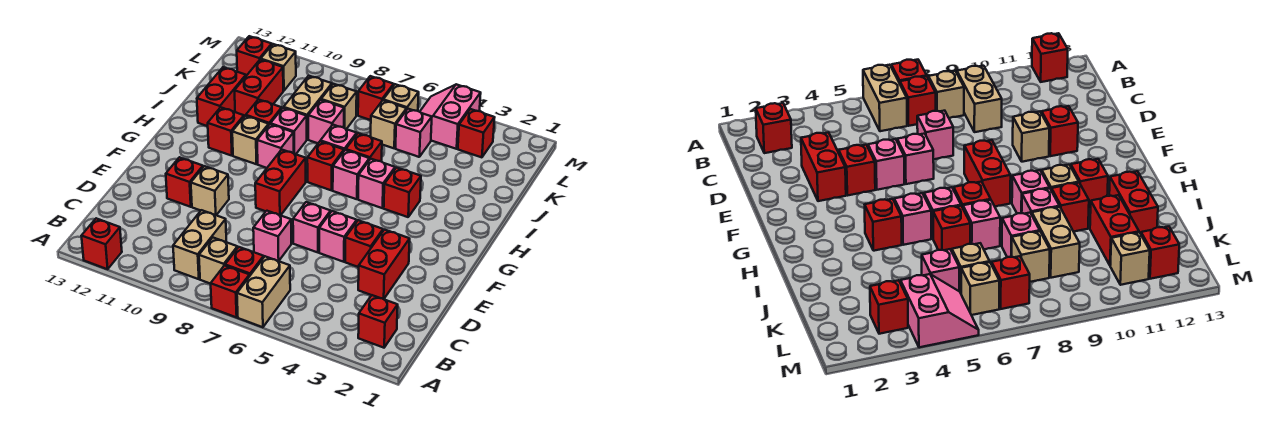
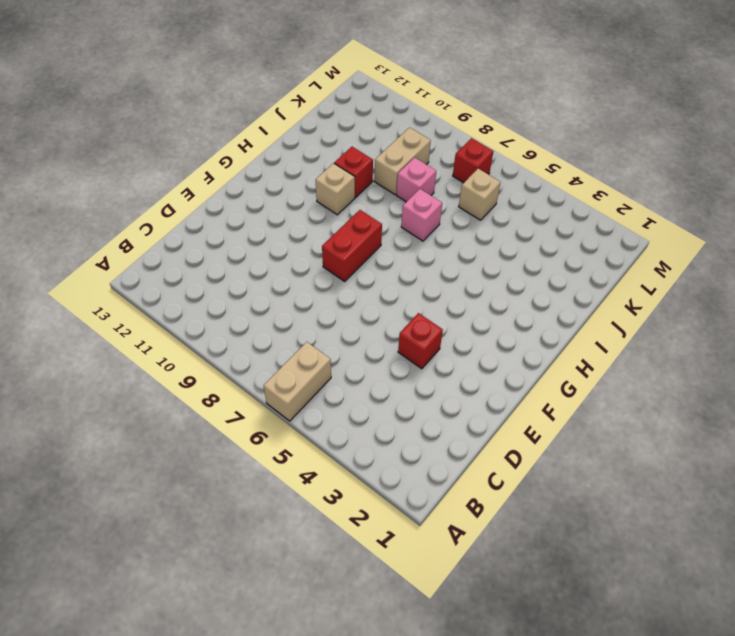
none -> red 1x1 brick [211,265,250,317]
none -> red 1x1 brick [82,218,122,269]
none -> red 1x1 brick [358,295,398,348]
none -> red 1x1 brick [225,247,264,276]

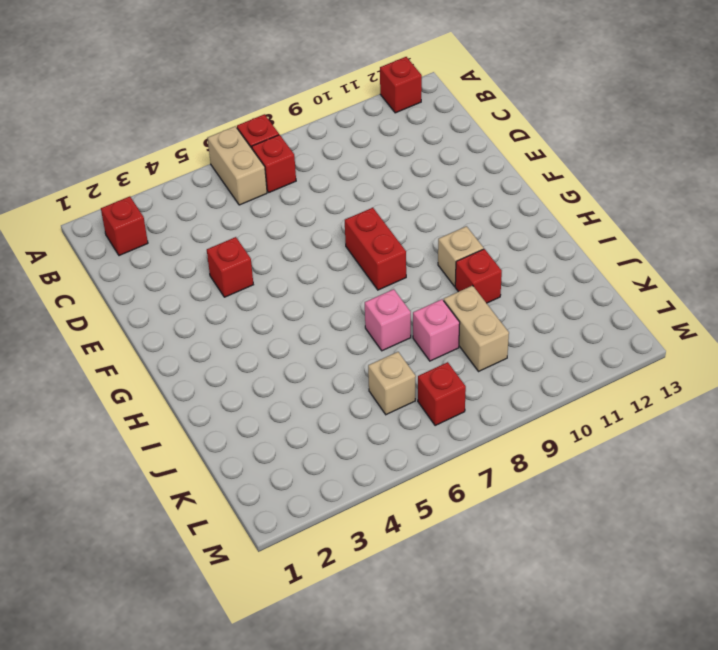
none -> tan 1x1 brick [199,238,237,284]
none -> tan 1x2 brick [173,210,226,279]
none -> red 1x2 brick [358,230,410,299]
none -> pink 1x1 brick [253,211,291,261]

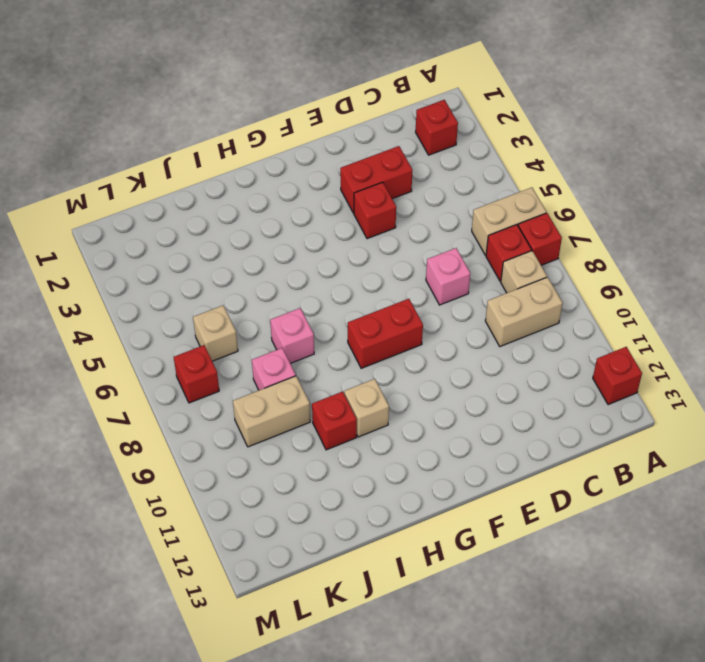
none -> pink 1x1 brick [319,211,357,262]
none -> pink 1x1 brick [293,202,331,252]
none -> tan 1x1 brick [191,166,229,215]
none -> red 1x1 brick [166,157,203,207]

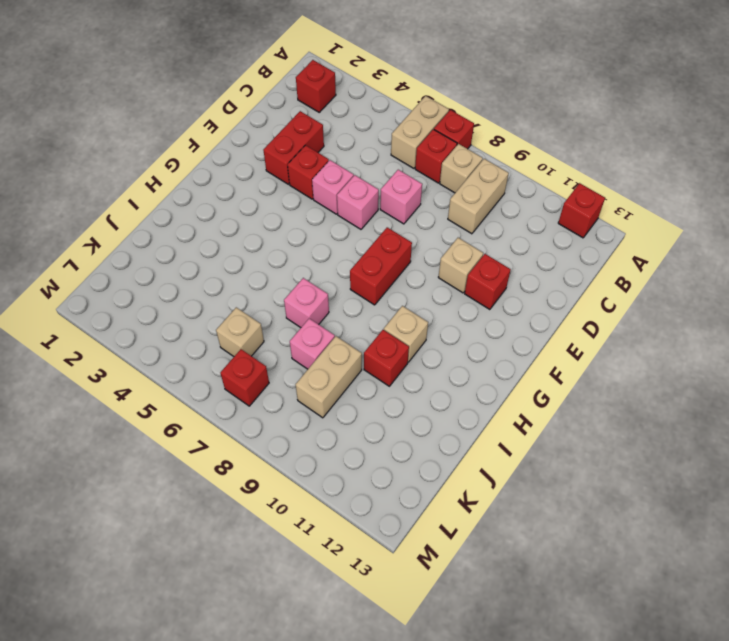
none -> red 1x1 brick [384,168,421,217]
none -> pink 1x1 brick [358,159,395,208]
none -> pink 1x1 brick [333,150,369,199]
none -> red 1x1 brick [307,141,344,190]

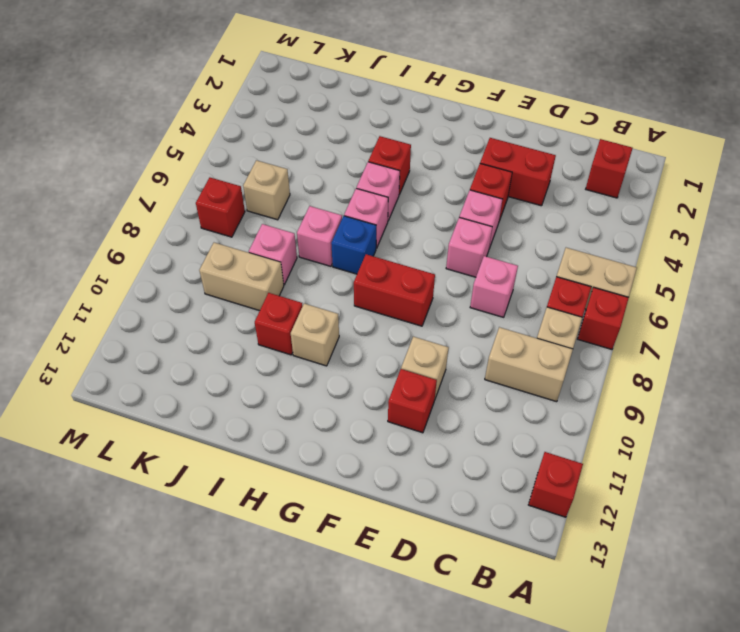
blue 1x1 brick [331,216,376,274] -> red 1x1 brick [307,141,344,190]
none -> pink 1x1 brick [257,124,294,168]
none -> red 1x1 brick [208,107,244,156]
none -> red 1x1 brick [346,133,382,162]
none -> pink 1x1 brick [270,108,307,154]

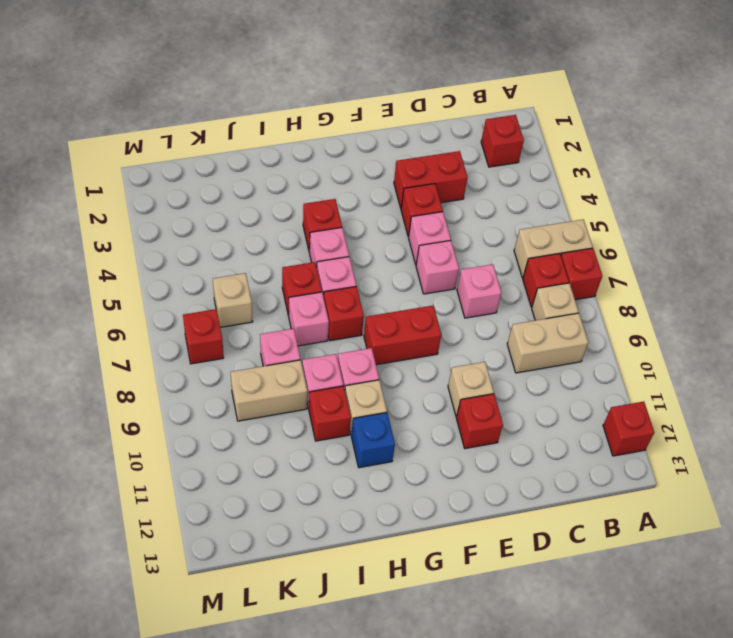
blue 1x1 brick [351,413,395,468] -> red 1x1 brick [208,107,244,156]
none -> red 1x2 brick [197,67,246,126]
none -> red 1x2 brick [235,59,283,116]
none -> pink 1x1 brick [395,109,432,157]
none -> tan 1x1 brick [321,84,357,129]

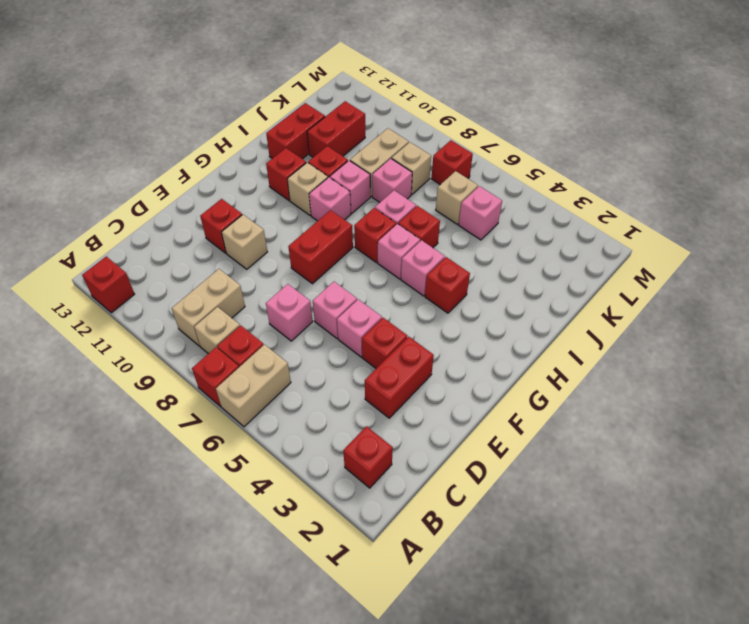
none -> red 1x1 brick [458,109,495,157]
none -> pink 2x2 slope [420,84,481,149]
none -> tan 1x1 brick [383,84,419,111]
none -> tan 1x1 brick [261,44,296,91]

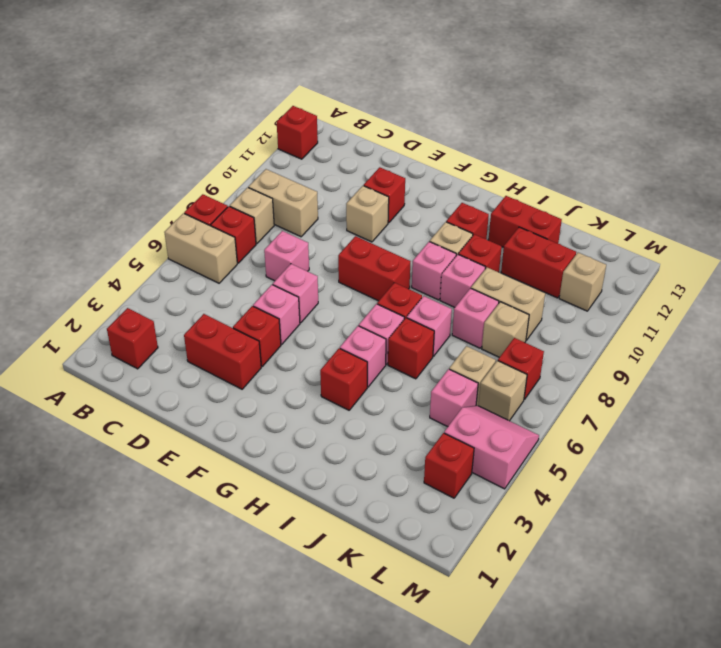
none -> red 1x1 brick [237,36,272,76]

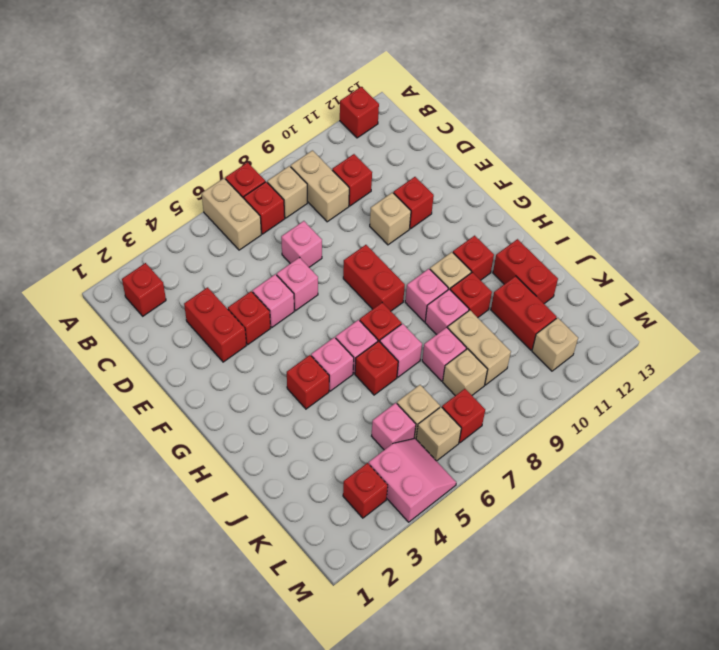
red 1x1 brick [332,154,372,206] -> red 1x1 brick moved to [237,36,272,76]

